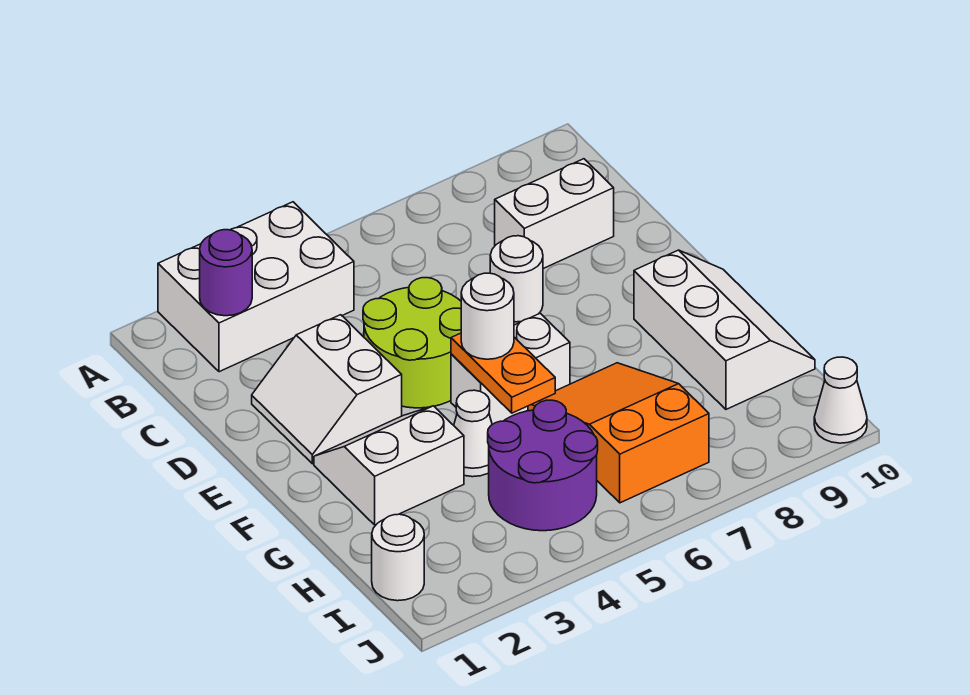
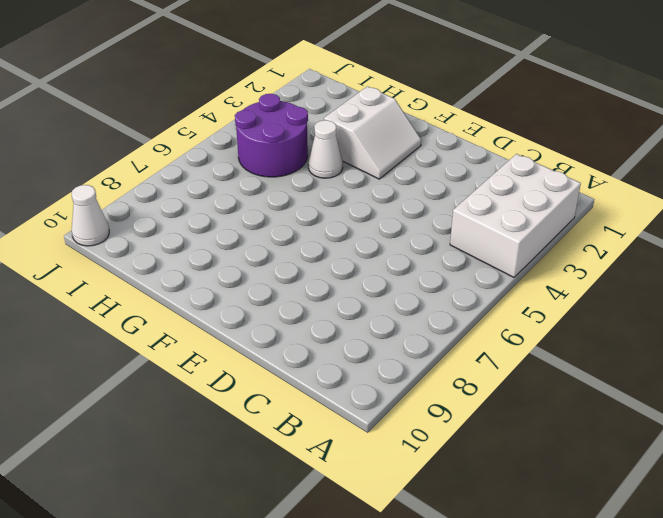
none -> white 1x2 brick [495,159,614,269]
none -> white 2x2 slope [252,315,402,464]
none -> lime 2x2 round brick [363,278,461,408]

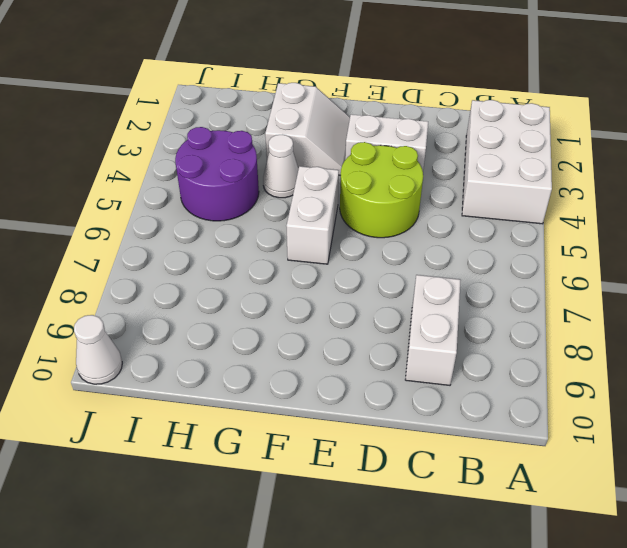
none -> white 1x1 round brick [490,236,543,322]
none -> white 2x3 slope [634,250,815,409]
none -> orange 2x3 slope [528,363,709,503]

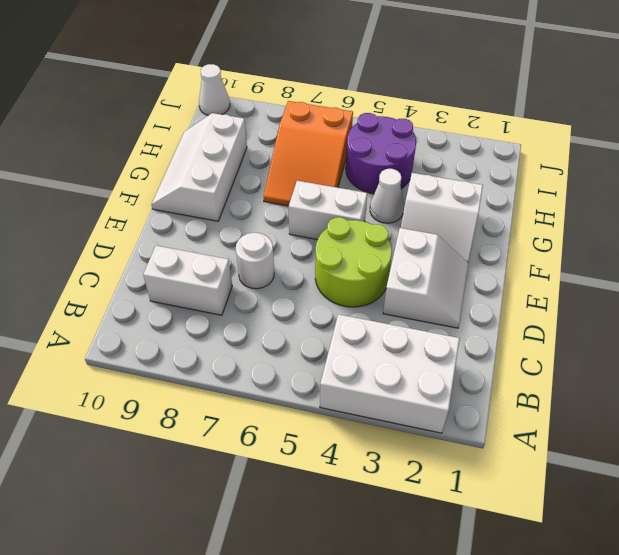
none -> white 1x1 round brick [372,514,424,601]
none -> purple 1x1 round brick [200,230,252,316]
none -> orange 1x2 plate [451,333,555,413]

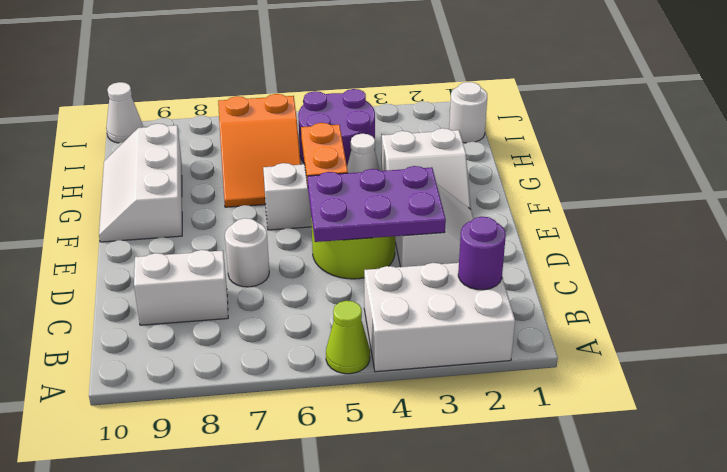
lime 1x1 cone [326,301,370,374] -> none
purple 2x3 plate [307,166,446,242] -> none
none -> white 1x1 round brick [461,273,514,359]

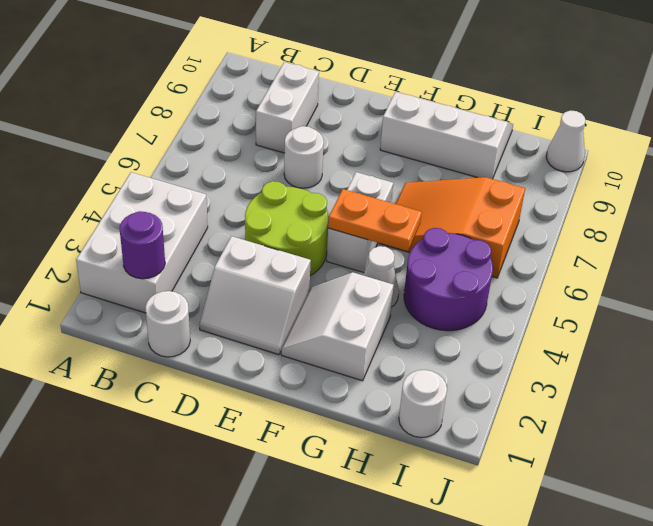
white 1x1 round brick [145,291,190,357] -> white 1x1 round brick moved to [461,273,514,359]

